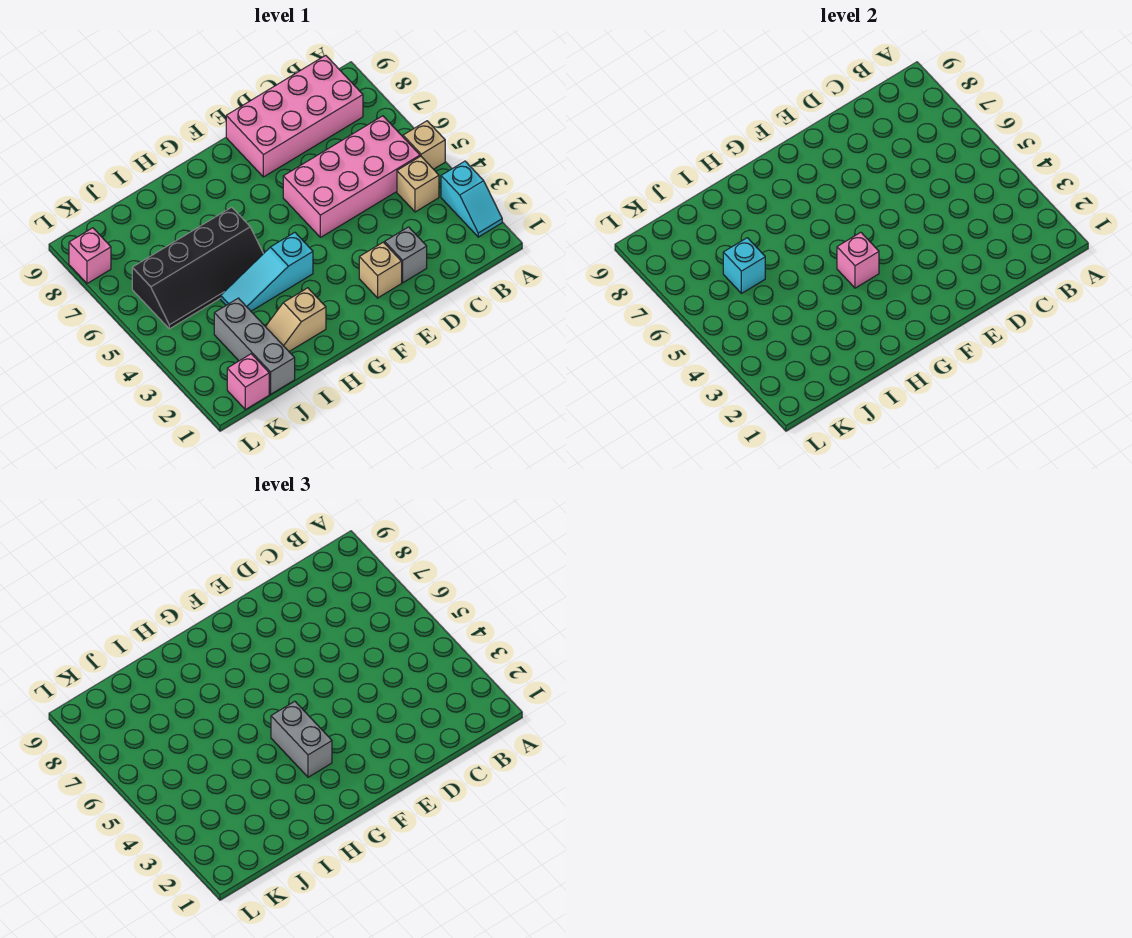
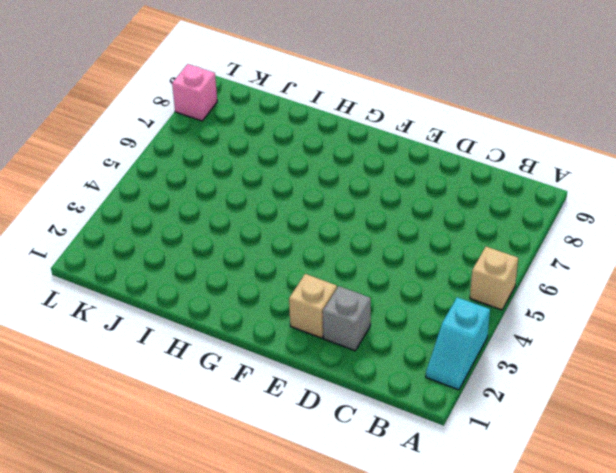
none -> tan 1x1 brick [397,156,439,212]
none -> pink 2x4 brick [283,116,420,237]
none -> pink 2x4 brick [226,55,363,177]

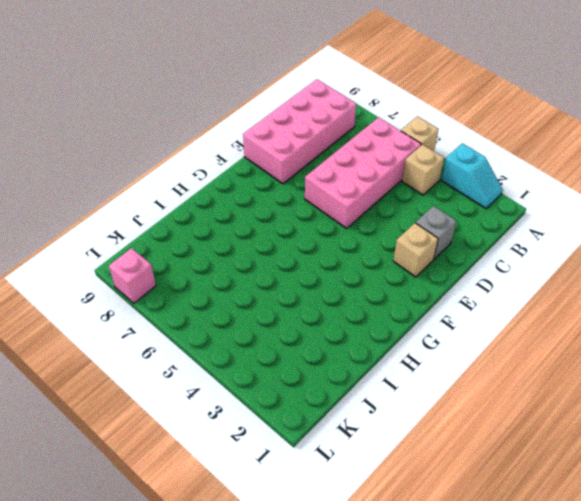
none -> cyan 1x3 slope [221,232,313,311]
none -> tan 1x2 slope [266,288,326,351]
none -> black 2x4 slope [132,207,263,329]

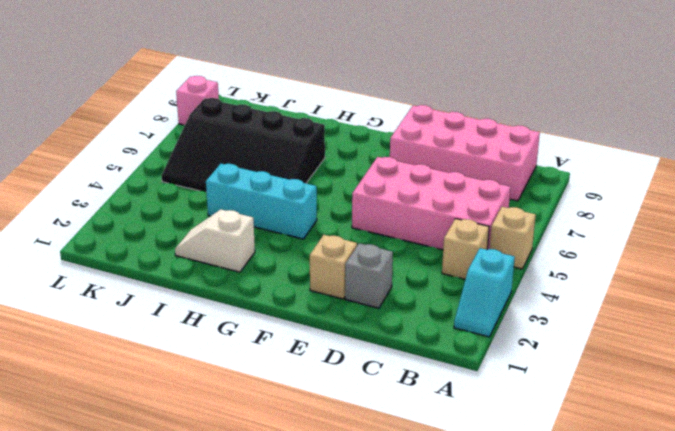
cyan 1x3 brick [206,164,317,239] -> cyan 1x3 slope [221,232,313,311]
white 1x2 slope [175,210,255,272] -> tan 1x2 slope [266,288,326,351]
black 3x4 slope [161,98,325,192] -> black 2x4 slope [132,207,263,329]
none -> grey 1x3 brick [214,298,295,394]
none -> pink 1x1 brick [227,354,269,410]
none -> pink 1x1 brick [837,232,879,288]

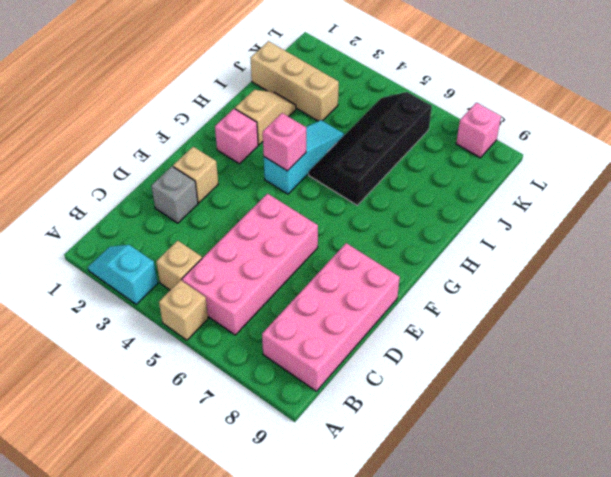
pink 1x1 brick [215,109,258,164] -> pink 1x1 brick moved to [227,354,269,410]
tan 1x3 brick [251,41,339,121] -> grey 1x3 brick [214,298,295,394]
none -> cyan 1x1 brick [723,238,765,293]
none -> grey 1x2 brick [271,701,332,777]

